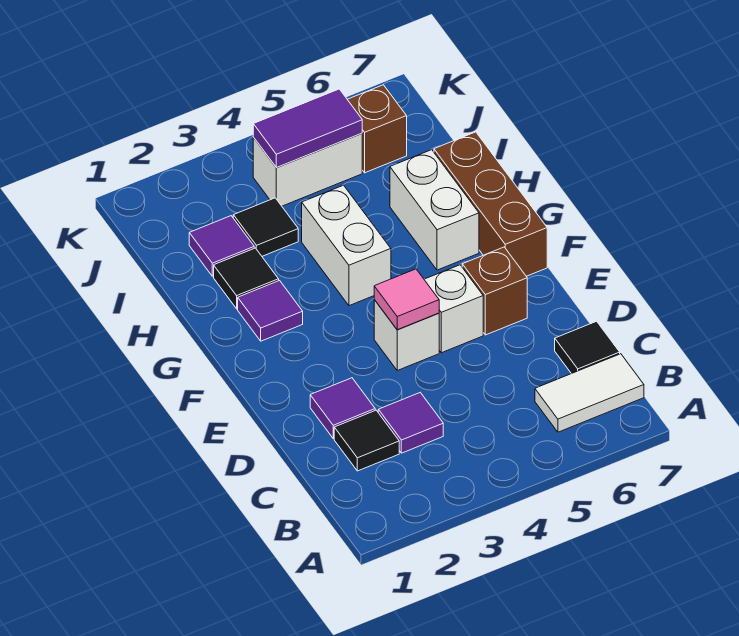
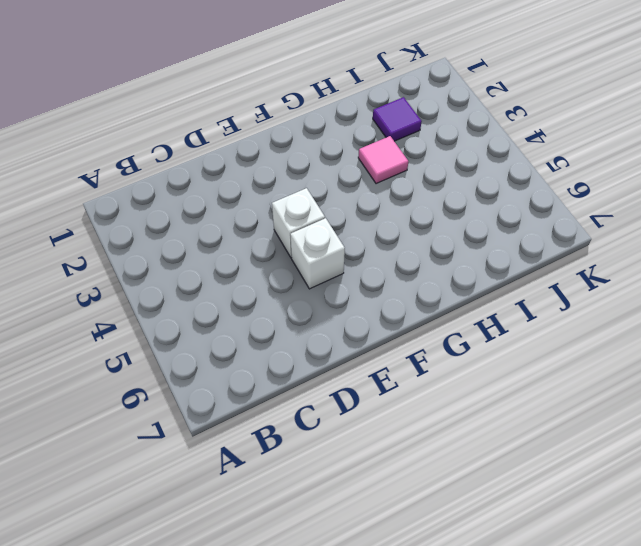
pink 1x1 tile [358,136,408,184] -> pink 1x1 tile moved to [374,269,439,330]
none -> white 1x2 tile [535,354,644,432]
none -> black 1x1 tile [334,410,399,471]
none -> purple 1x1 tile [378,393,443,453]

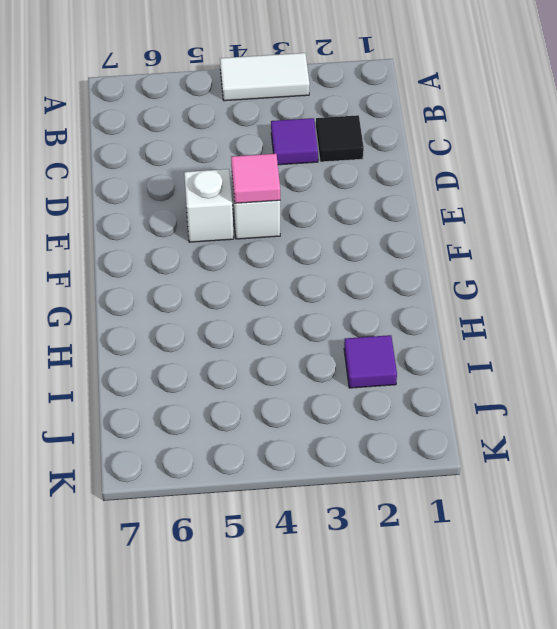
white 1x2 tile [220,53,310,101] -> white 1x2 tile moved to [535,354,644,432]
none -> black 1x1 tile [555,321,620,374]
none -> purple 1x1 tile [310,378,375,438]
none -> brown 1x1 brick [462,247,527,335]

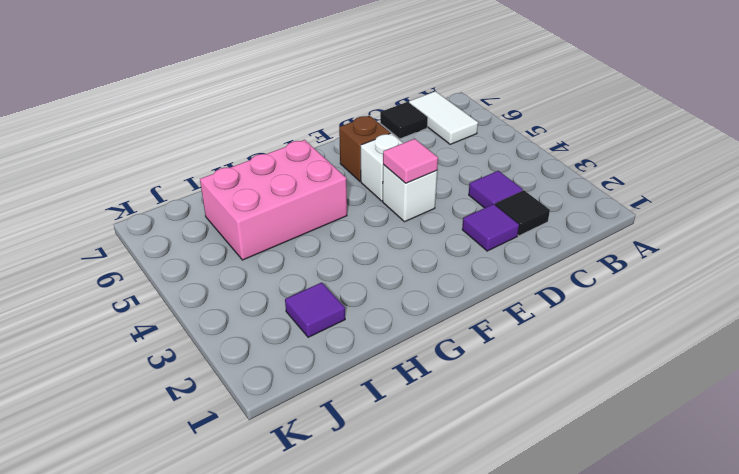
pink 2x3 brick [200,140,347,260] -> white 1x2 brick [390,150,479,270]
none -> brown 1x3 brick [434,132,547,276]
none -> purple 1x1 tile [238,281,303,341]
none -> white 1x2 brick [302,185,391,306]

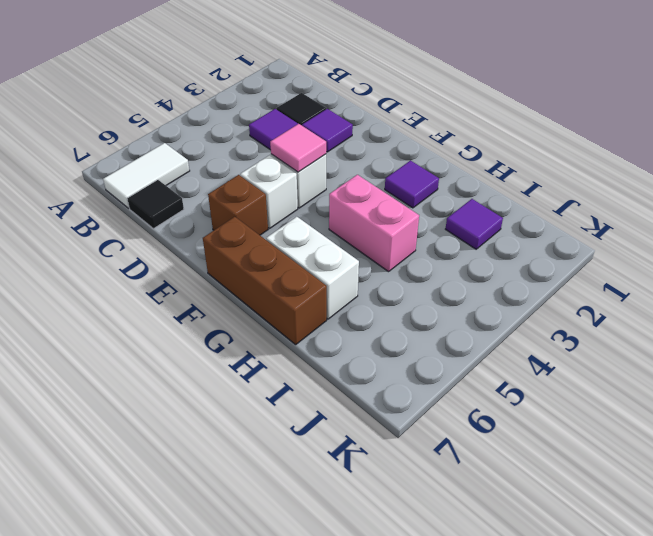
pink 1x2 brick [329,175,419,272] -> white 1x2 brick [302,185,391,306]
none -> black 1x1 tile [214,248,279,309]
none -> black 1x1 tile [233,198,298,256]
none -> white 1x2 brick [253,133,362,206]

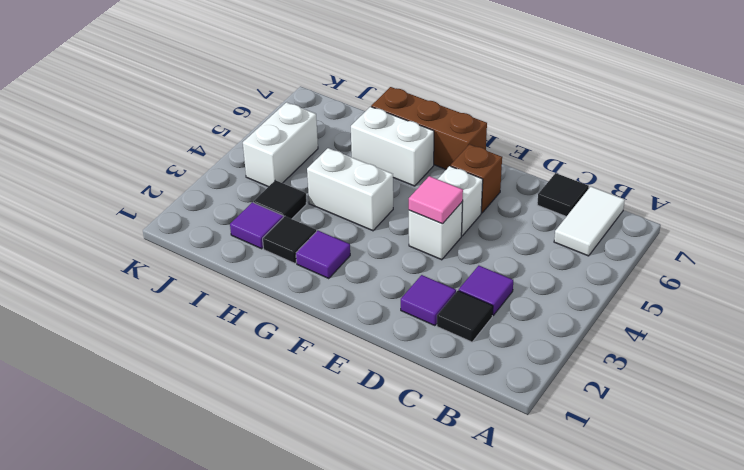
none -> brown 1x1 brick [347,85,407,173]
none -> purple 1x2 tile [253,89,362,168]

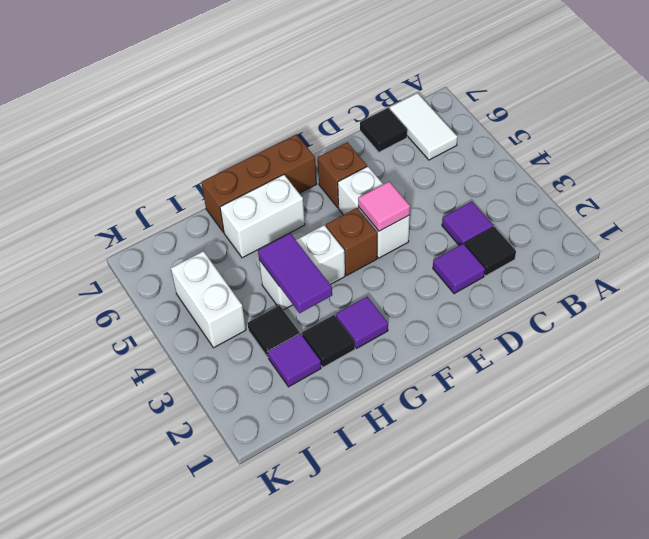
brown 1x1 brick [326,208,377,275] -> brown 1x1 brick moved to [347,85,407,173]
purple 1x2 tile [258,233,332,313] -> purple 1x2 tile moved to [253,89,362,168]

